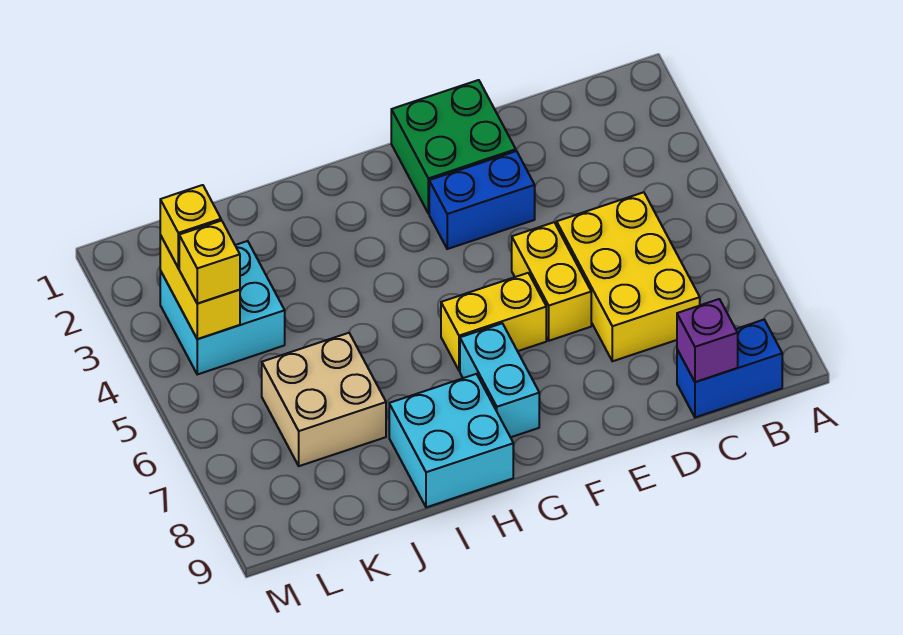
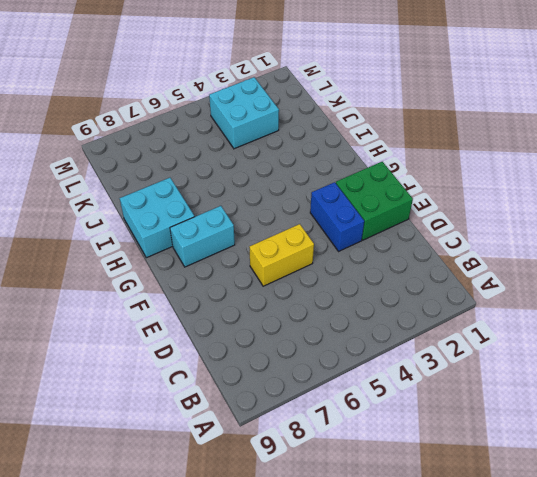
none -> blue 1x2 brick [677,320,782,417]
none -> yellow 2x3 brick [557,192,700,361]
none -> yellow 1x2 brick [441,273,546,371]

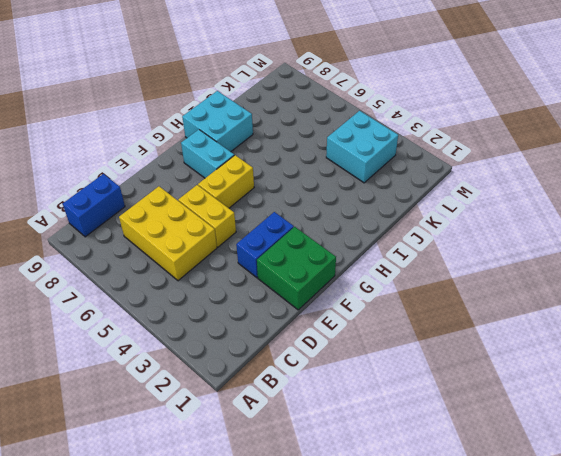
none -> tan 2x2 brick [262,333,386,466]
none -> purple 1x1 brick [677,299,738,382]
none -> yellow 1x2 brick [160,235,240,339]

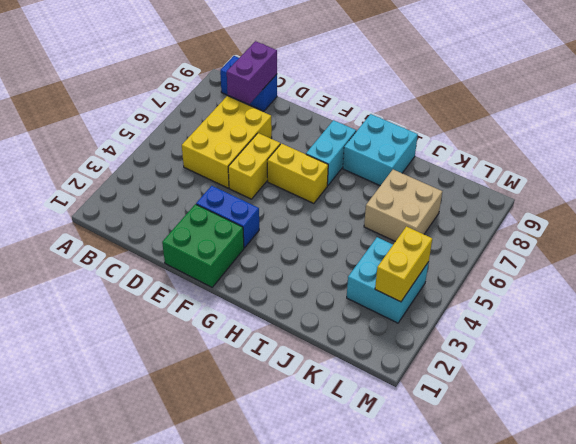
purple 1x2 brick [227,41,277,104] -> purple 1x1 brick [677,299,738,382]
none -> yellow 1x1 brick [160,185,221,268]
none -> yellow 1x1 brick [179,221,240,304]

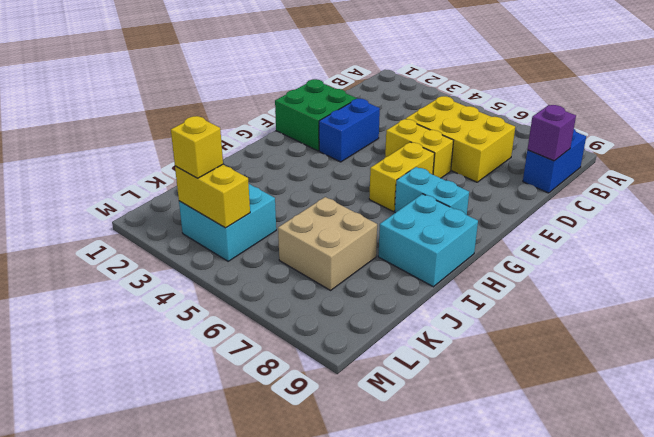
none -> yellow 1x1 brick [179,221,240,304]

